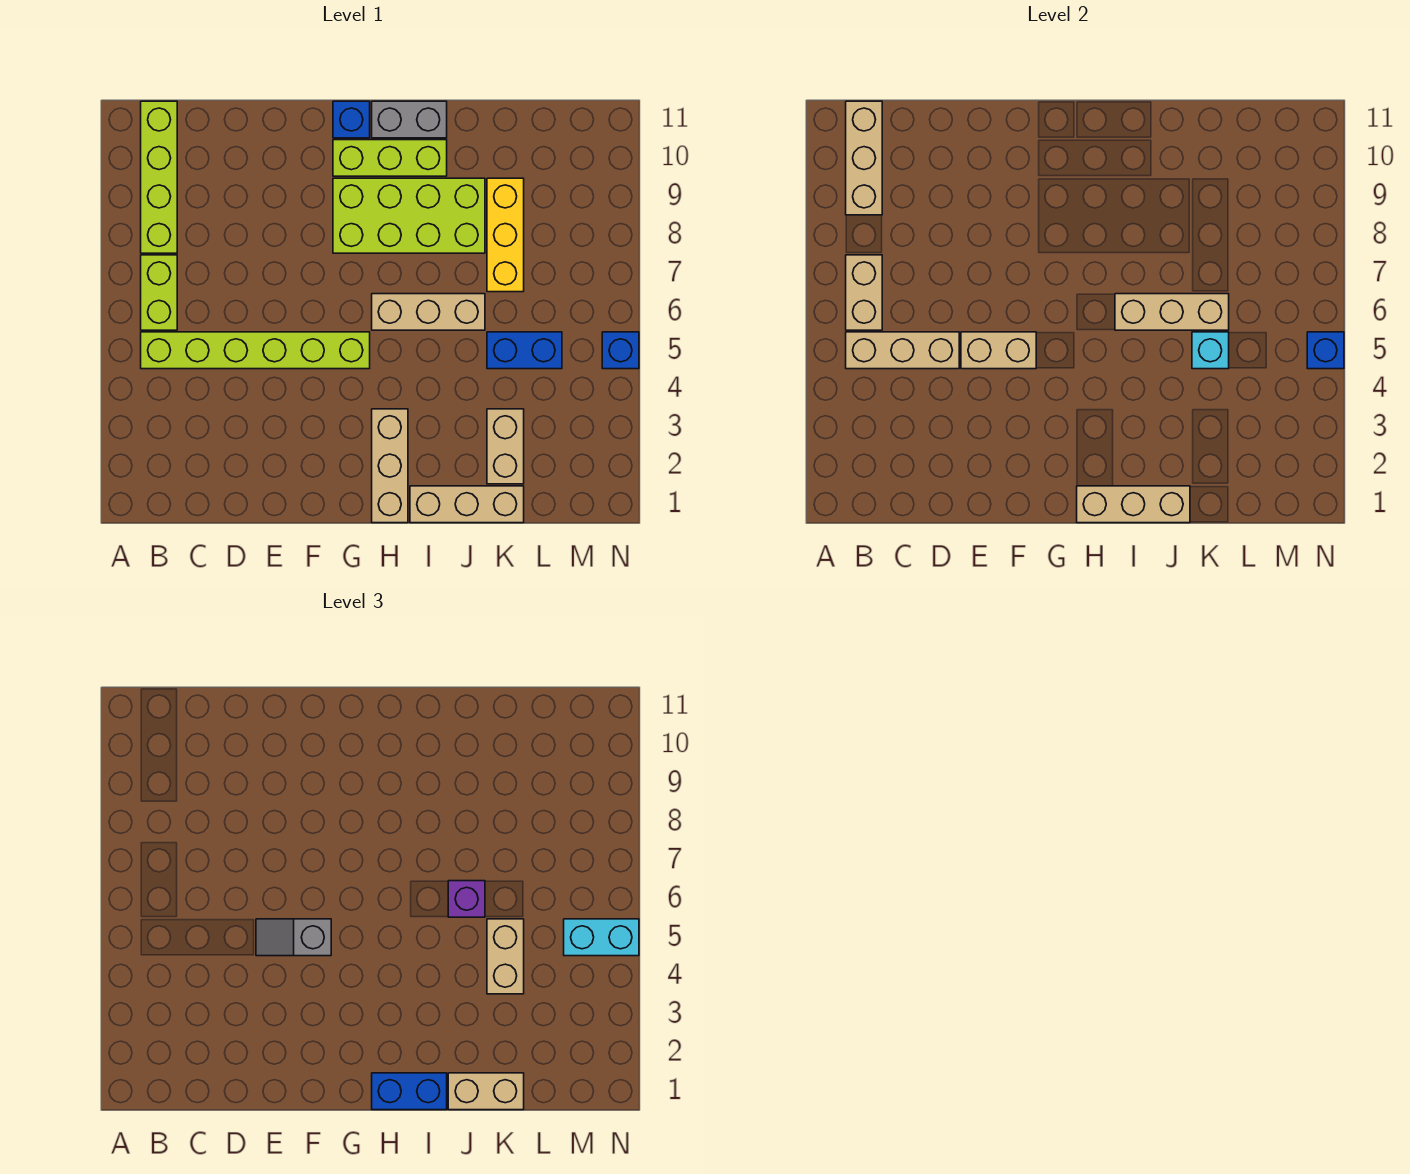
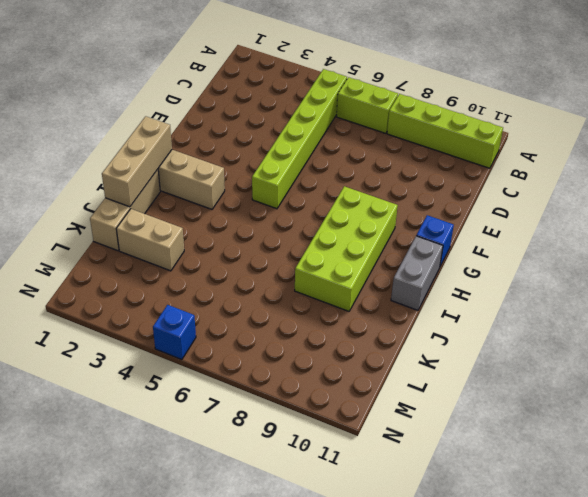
none -> lime 1x3 brick [333,140,447,176]
none -> tan 1x3 brick [372,294,485,330]
none -> blue 1x2 brick [487,332,562,369]

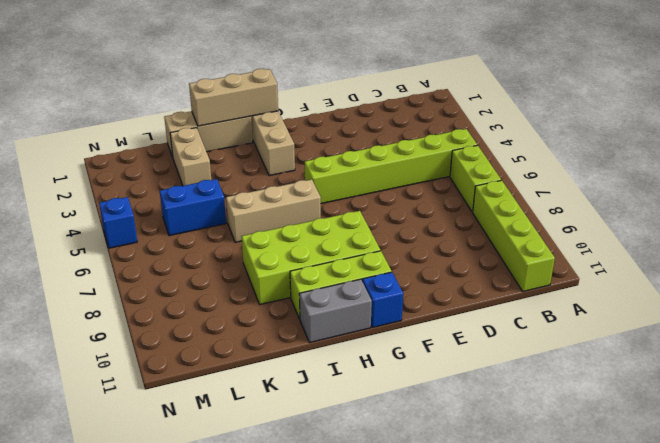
none -> yellow 1x3 brick [487,178,524,292]
none -> tan 1x3 brick [846,332,959,369]
none -> tan 1x2 brick [846,255,882,330]

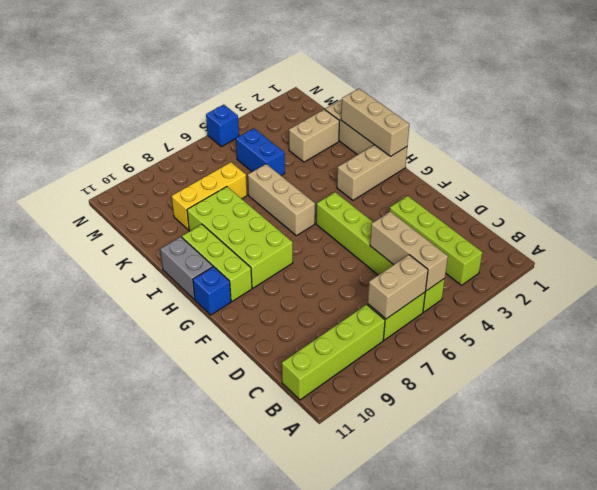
lime 1x4 brick [390,196,483,285] -> none
none -> tan 1x3 brick [846,101,882,215]
none -> tan 1x2 brick [961,332,1036,369]
none -> tan 1x3 brick [1115,294,1229,330]

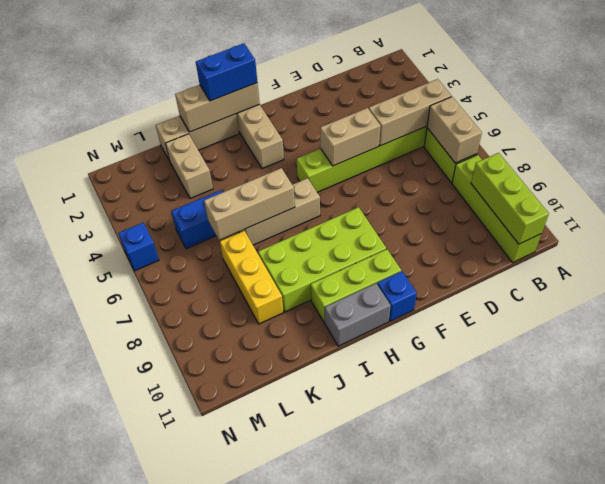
lime 1x3 brick [471,153,549,244] -> tan 1x3 brick [846,101,882,215]
none -> cyan 1x1 brick [1192,332,1229,369]
none -> blue 1x1 brick [1307,332,1344,369]
none -> grey 1x2 slope [256,919,331,956]

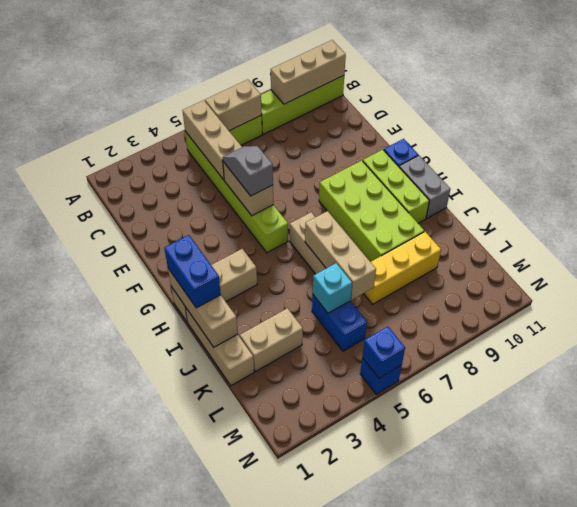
none -> tan 1x2 brick [448,1073,524,1110]
none -> purple 1x1 brick [448,881,485,917]
none -> tan 1x2 brick [487,919,524,994]

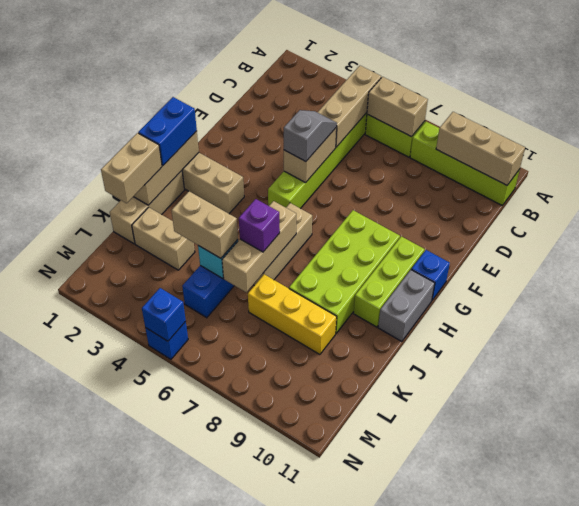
none -> cyan 1x2 brick [564,919,639,956]

